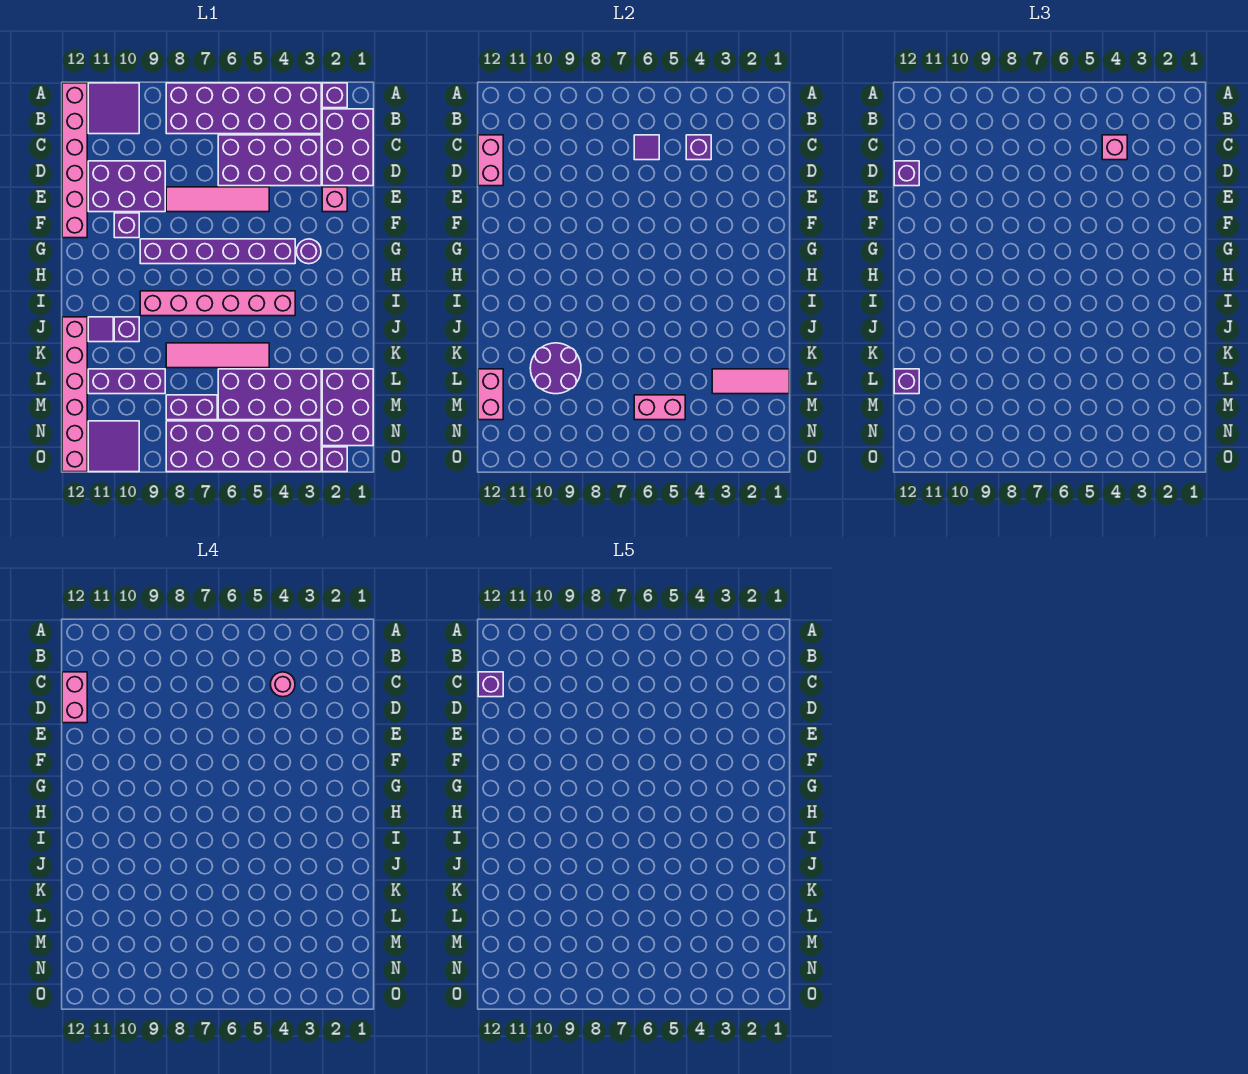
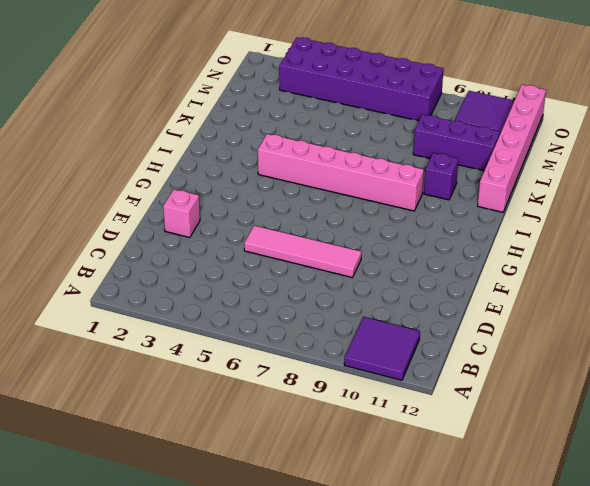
none -> purple 1x1 brick [322,83,347,108]
none -> purple 2x6 brick [166,83,321,134]
none -> pink 1x6 brick [62,83,87,238]
none -> purple 2x3 brick [322,109,373,186]

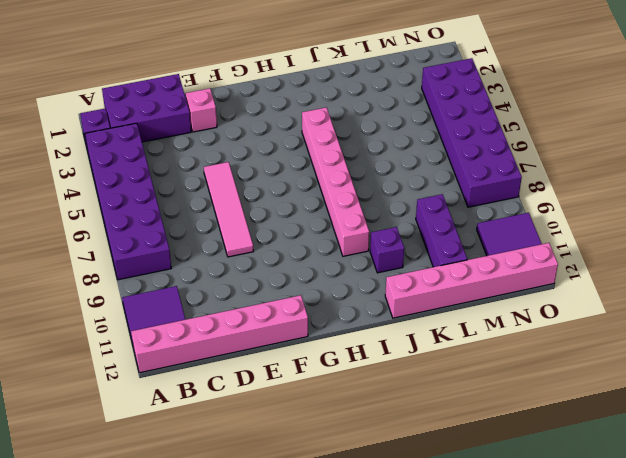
none -> purple 2x4 brick [218,135,321,186]
none -> purple 2x3 brick [88,161,165,212]
none -> purple 1x1 brick [114,213,139,238]
none -> purple 1x1 round brick [296,239,321,264]

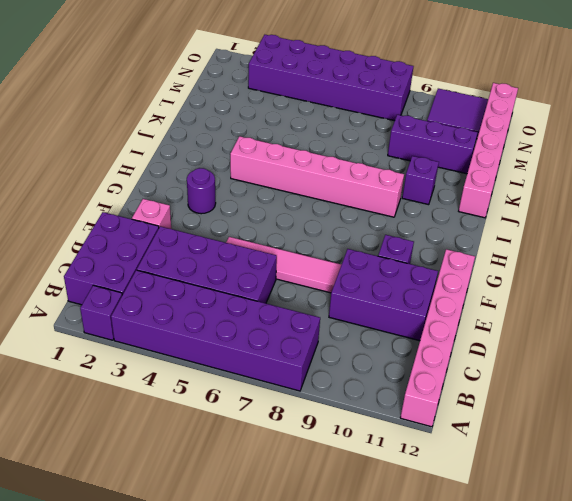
none -> purple 2x2 tile [88,83,139,134]
none -> purple 1x6 brick [140,239,295,264]
none -> purple 1x1 tile [88,317,113,342]
none -> pink 1x4 tile [166,343,269,368]

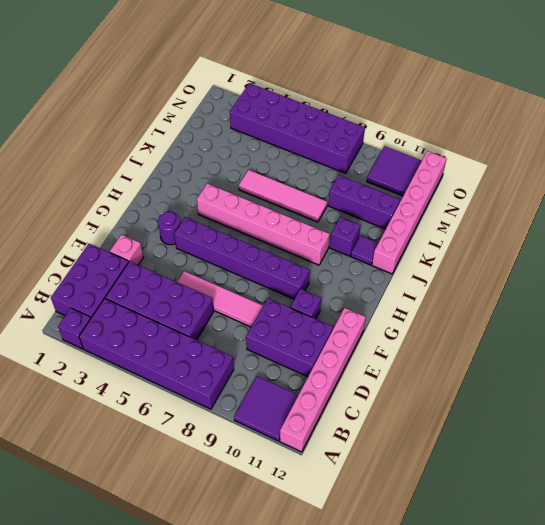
none -> purple 2x3 brick [322,369,373,446]
none -> purple 2x4 brick [218,369,321,420]
none -> purple 1x2 brick [166,395,217,420]
none -> purple 1x1 brick [322,447,347,472]

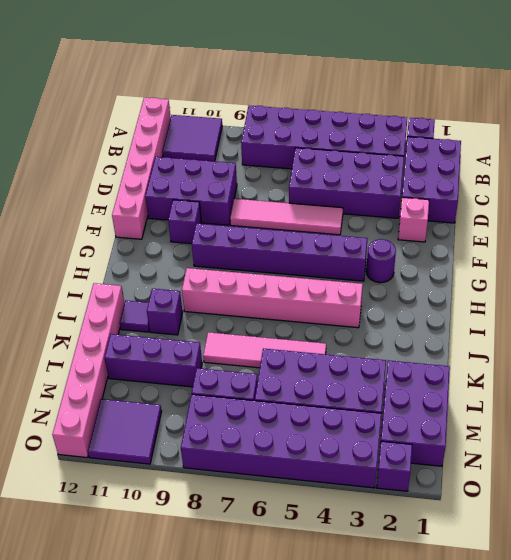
none -> purple 1x1 brick [686,135,711,160]
none -> purple 1x1 tile [634,135,659,160]
none -> pink 1x2 brick [478,135,503,186]
none -> purple 2x2 round brick [530,343,581,394]

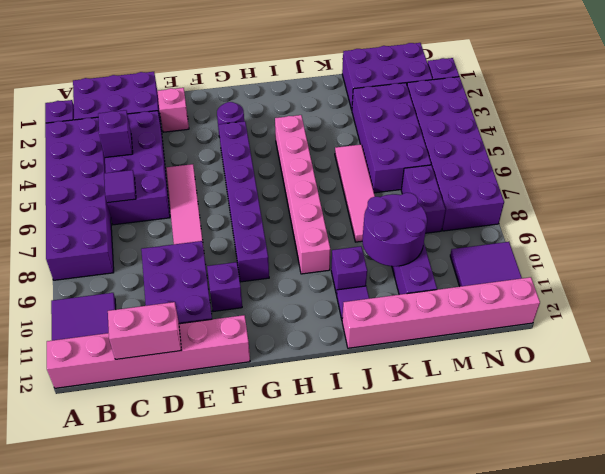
none -> pink 1x3 tile [712,369,789,394]
none -> pink 1x2 brick [478,369,503,420]
none -> pink 1x2 brick [634,395,685,420]
none -> pink 1x1 brick [1102,135,1127,160]

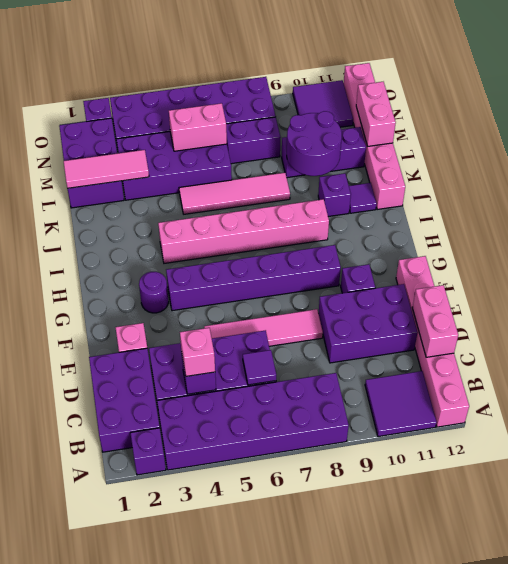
none -> purple 1x1 brick [894,161,919,186]
none -> purple 1x1 brick [894,369,919,394]
none -> pink 1x1 round brick [270,672,295,697]
none -> pink 1x2 brick [62,672,87,723]

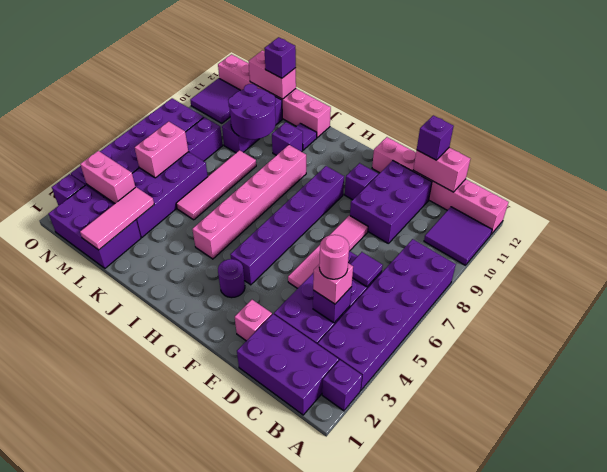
pink 1x2 brick [80,151,135,203] -> pink 1x2 brick moved to [62,672,87,723]
none -> purple 1x1 brick [478,672,503,697]

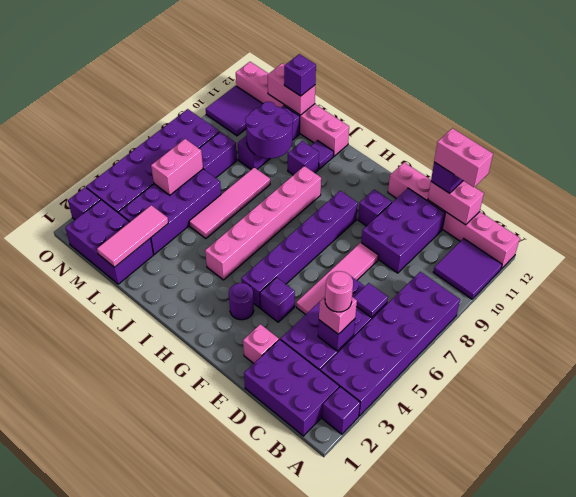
purple 1x1 brick [260,277,295,322] -> purple 1x1 brick moved to [478,672,503,697]

